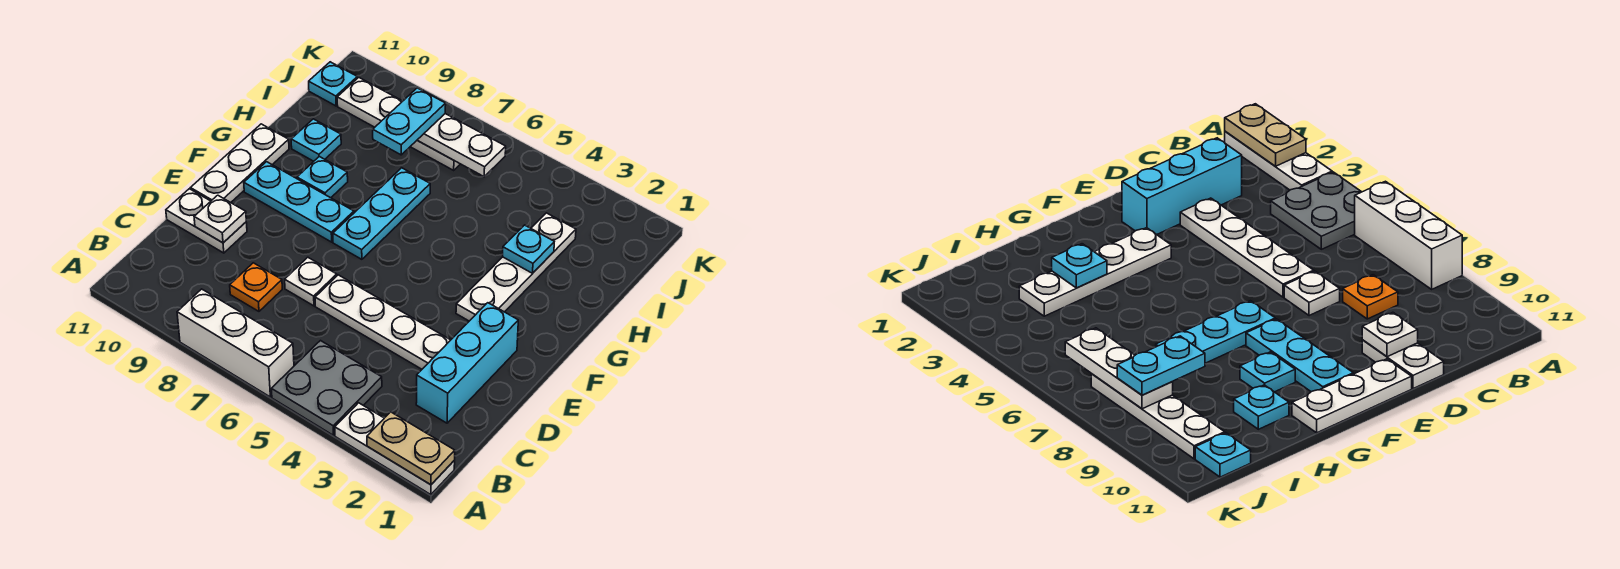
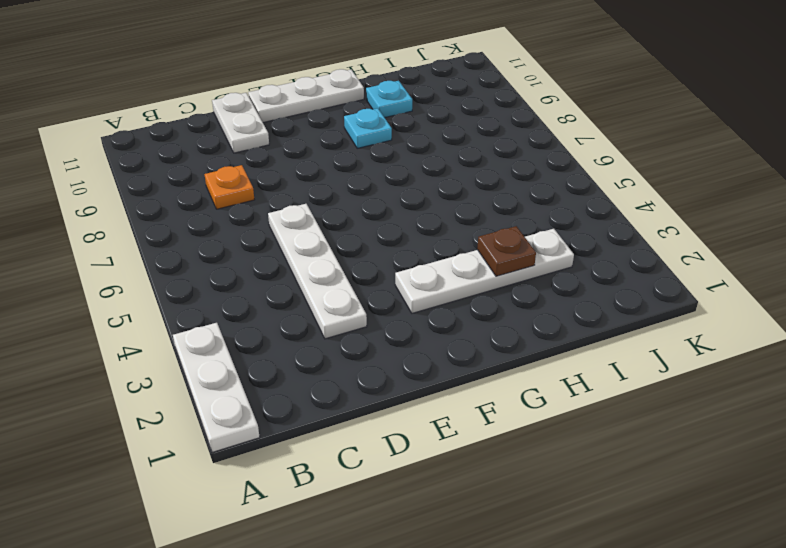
brown 1x1 plate [477,226,536,276] -> cyan 1x1 plate [503,225,554,274]
none -> grey 2x2 plate [271,341,382,435]
none -> white 1x3 brick [177,289,294,397]
none -> cyan 1x3 brick [416,303,518,423]

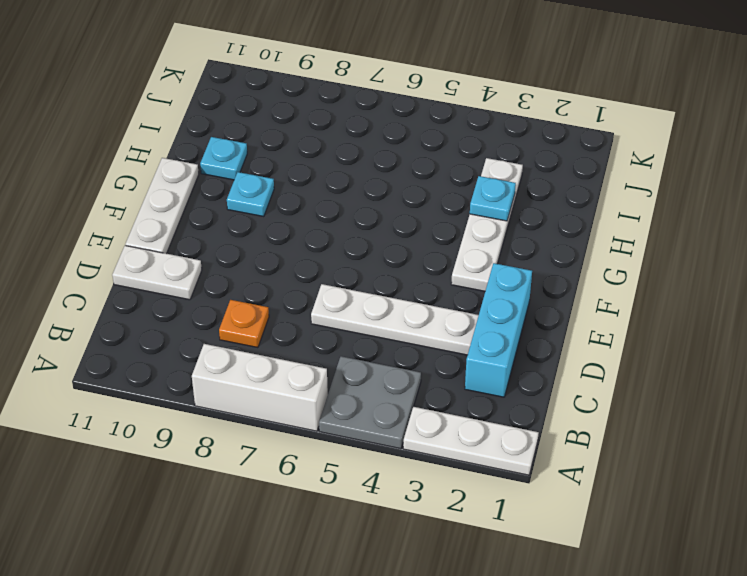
none -> white 1x1 plate [285,257,337,306]
none -> cyan 1x3 plate [333,168,430,259]
none -> cyan 1x3 plate [244,162,354,242]

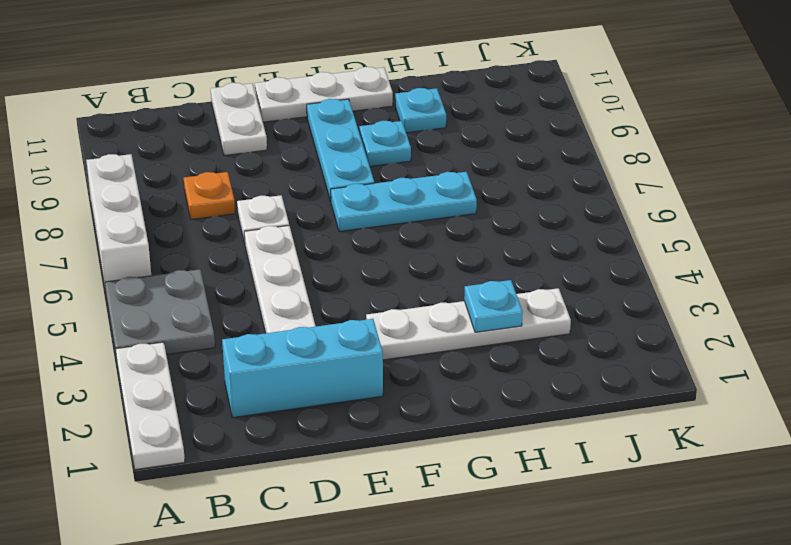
none -> white 1x4 plate [337,78,460,170]
none -> cyan 1x1 plate [309,62,357,106]
none -> tan 1x2 plate [367,412,455,485]

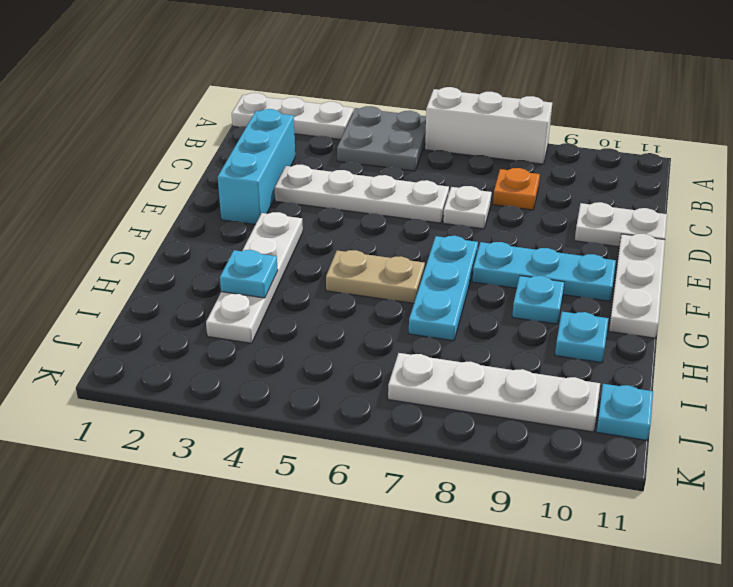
tan 1x2 plate [326,250,425,303] -> tan 1x2 plate moved to [367,412,455,485]
none -> white 1x1 plate [194,195,246,243]
none -> white 1x3 plate [417,114,506,177]
none -> cyan 1x2 plate [373,88,446,155]

